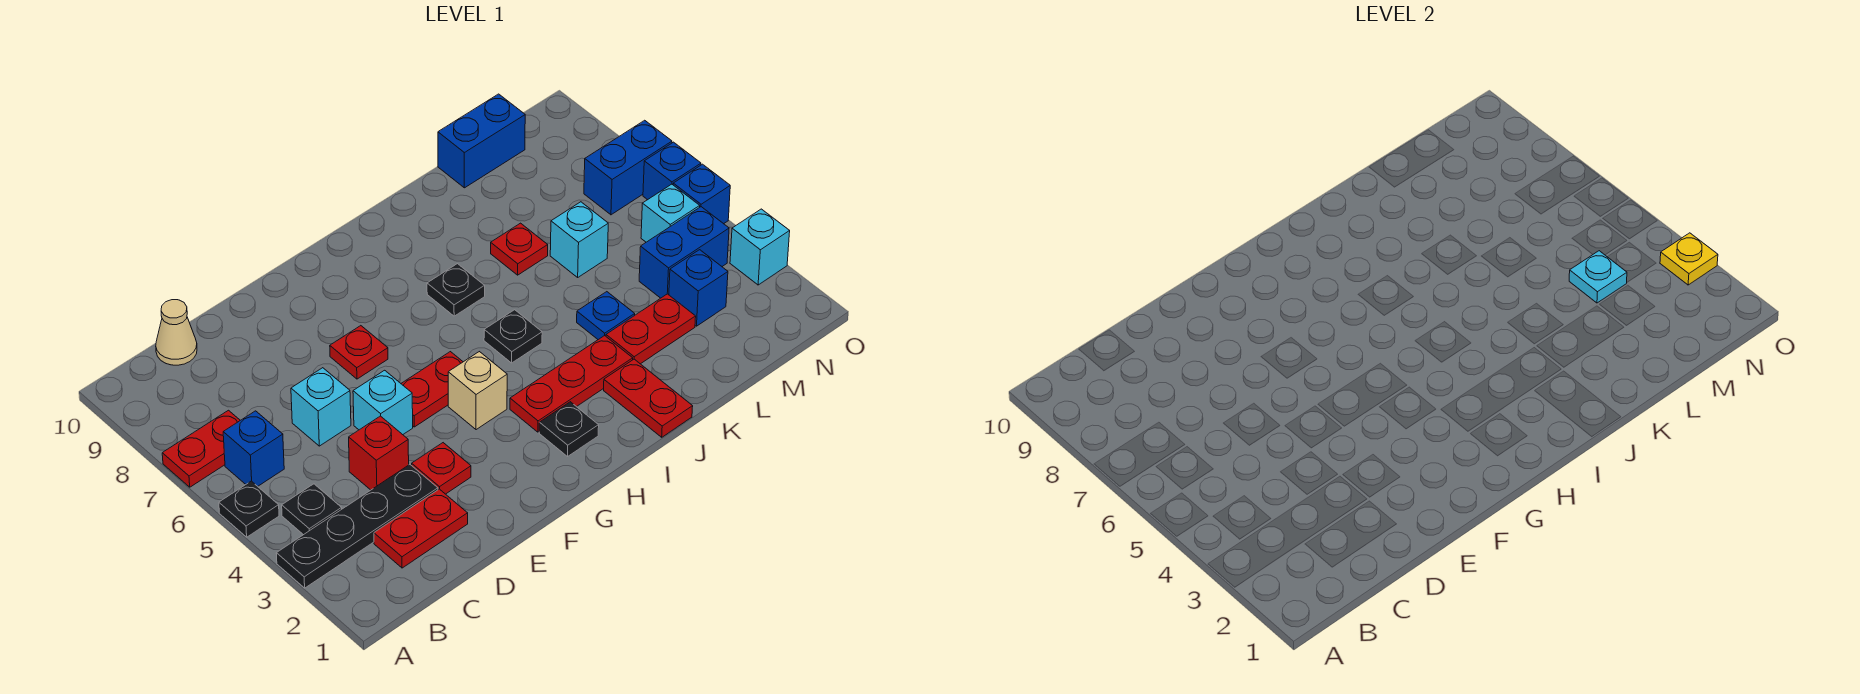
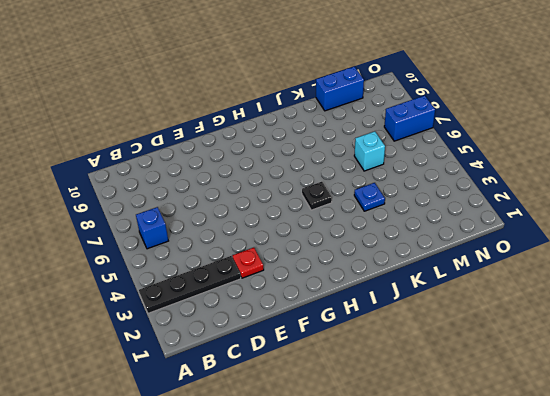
none -> black 1x1 plate [219,481,279,537]
none -> red 1x2 plate [162,410,240,487]
none -> black 1x1 plate [282,484,342,535]
none -> red 1x2 plate [374,489,468,568]

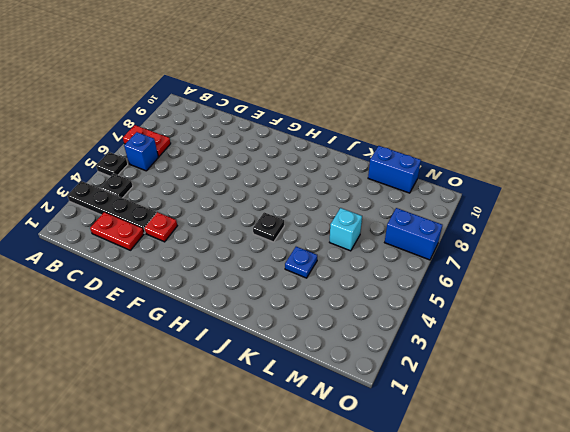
none -> tan 1x1 cone [156,300,197,365]
none -> red 1x1 brick [349,416,409,490]
none -> cyan 1x1 brick [291,368,351,446]
none -> cyan 1x1 brick [353,370,413,435]

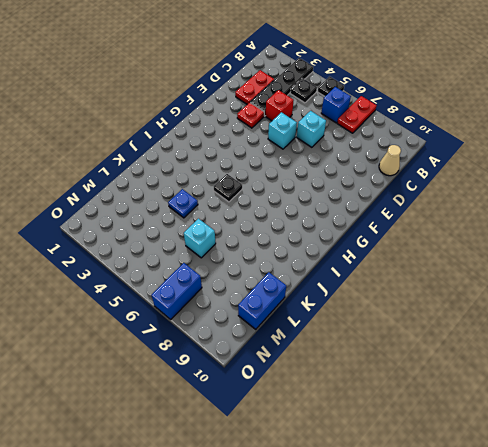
none -> red 1x2 plate [401,352,463,427]
none -> red 1x1 plate [330,326,388,379]
none -> tan 1x1 brick [448,352,507,430]
none -> black 1x1 plate [539,402,599,456]

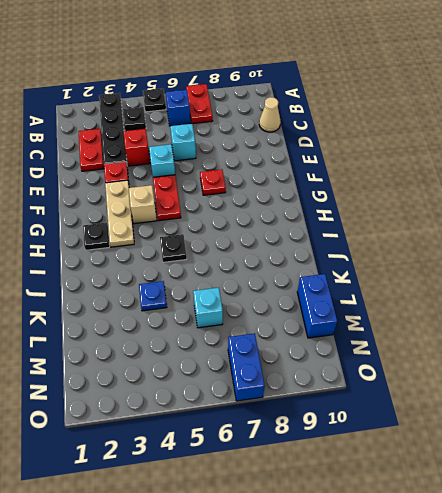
tan 1x3 plate [105,180,134,247] -> red 1x3 plate [510,336,633,432]
none -> black 1x1 plate [427,264,485,316]
none -> red 1x2 plate [604,359,693,437]
none -> red 1x2 plate [606,294,696,364]
none -> red 1x1 plate [491,223,548,275]

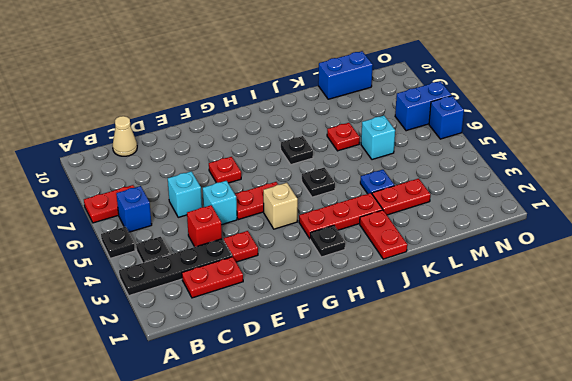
none -> blue 1x1 brick [669,250,728,326]
none -> blue 1x2 brick [639,207,729,298]
none -> cyan 1x1 brick [641,184,700,242]
none -> cyan 1x1 brick [730,209,790,285]

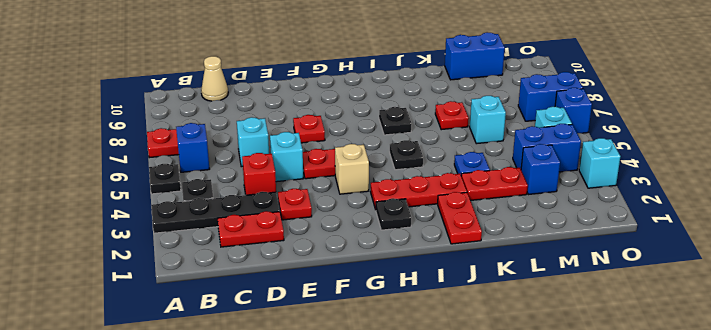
none -> blue 1x1 brick [673,164,730,224]
none -> cyan 1x1 plate [1569,251,1627,303]
none -> yellow 1x1 plate [1660,233,1718,285]

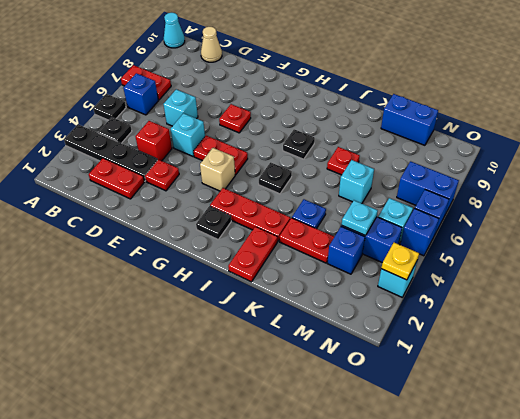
cyan 1x1 cone [164,13,185,48] -> none

